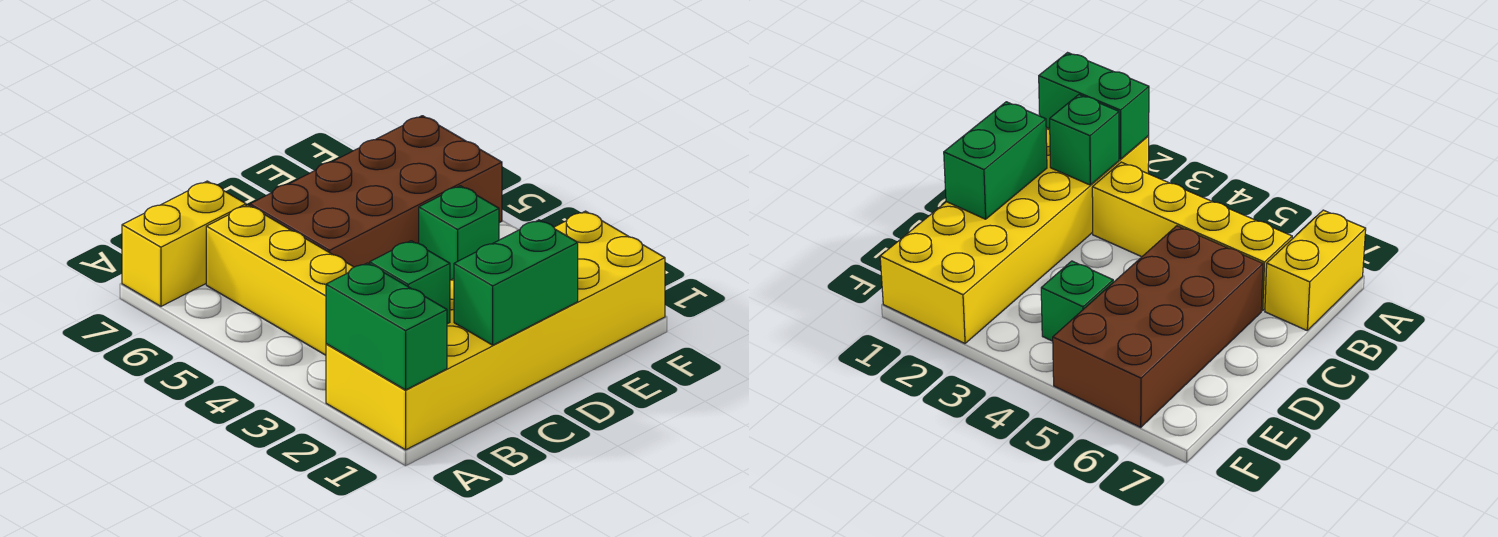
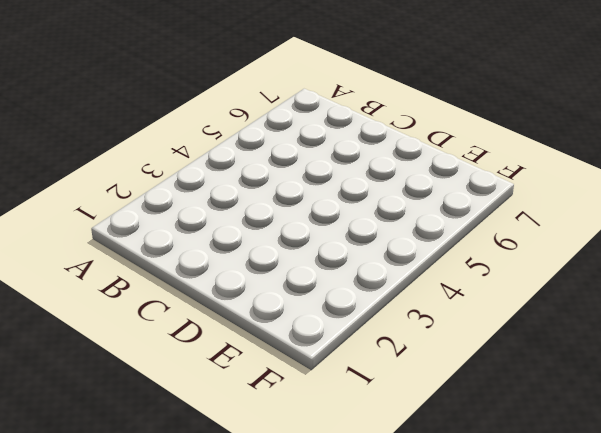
none -> yellow 2x6 brick [326,211,665,450]
none -> yellow 1x2 brick [122,181,246,306]

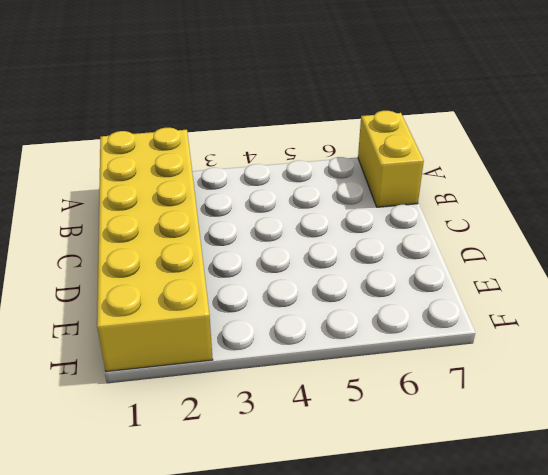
none -> yellow 1x4 brick [206,205,354,355]
none -> brown 2x4 brick [250,116,502,267]

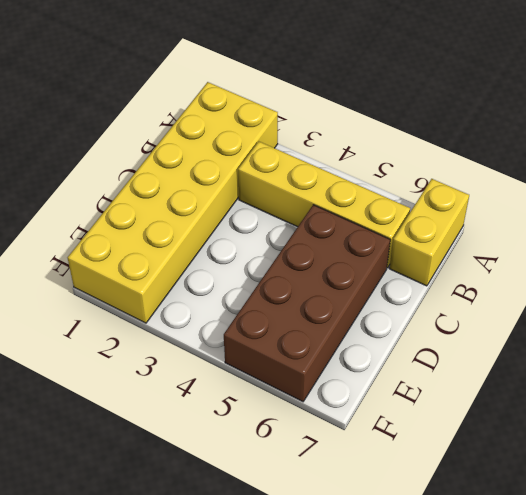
none -> green 1x1 brick [419,186,499,280]
none -> green 1x2 brick [326,263,447,390]

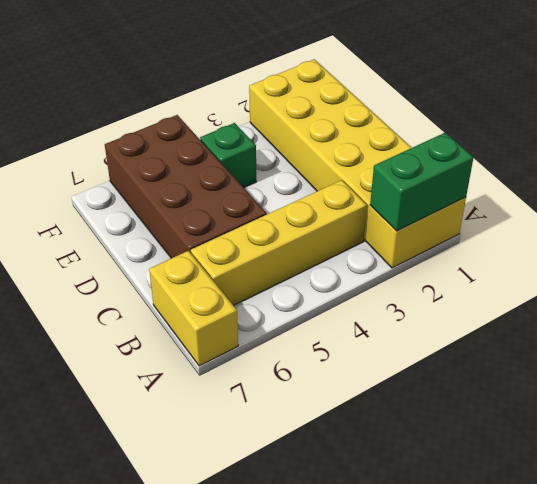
none -> green 1x1 brick [370,241,450,324]
none -> green 1x2 brick [454,220,578,345]

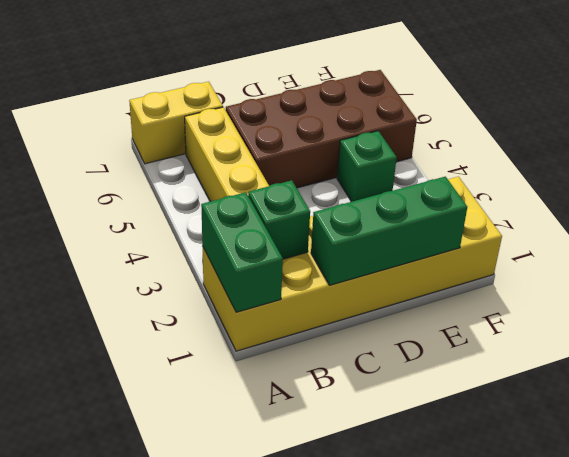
green 1x3 brick [311,177,467,285] -> green 1x2 brick [454,220,578,345]

